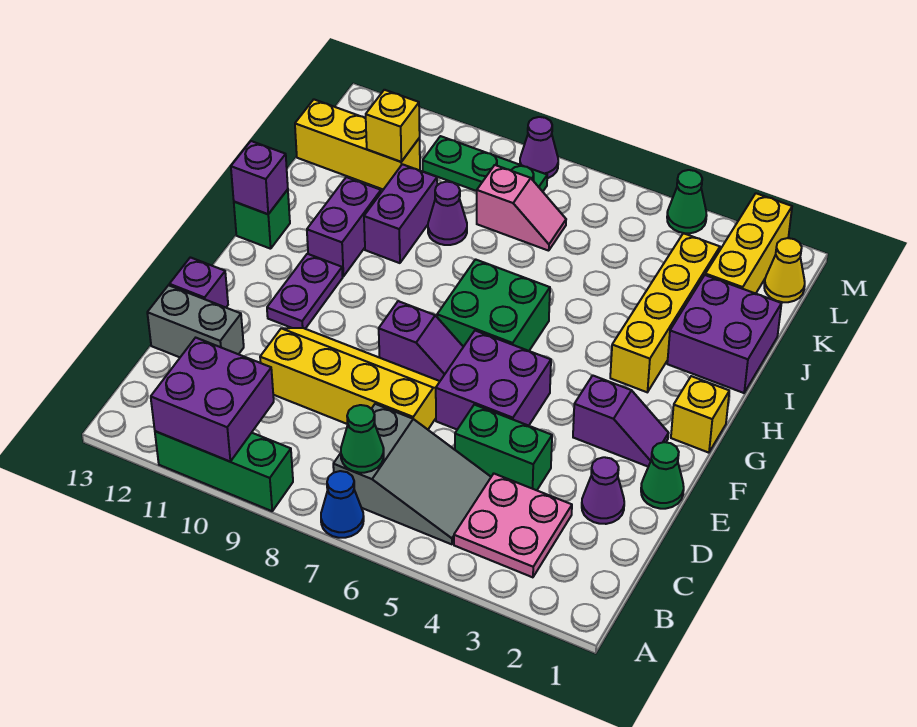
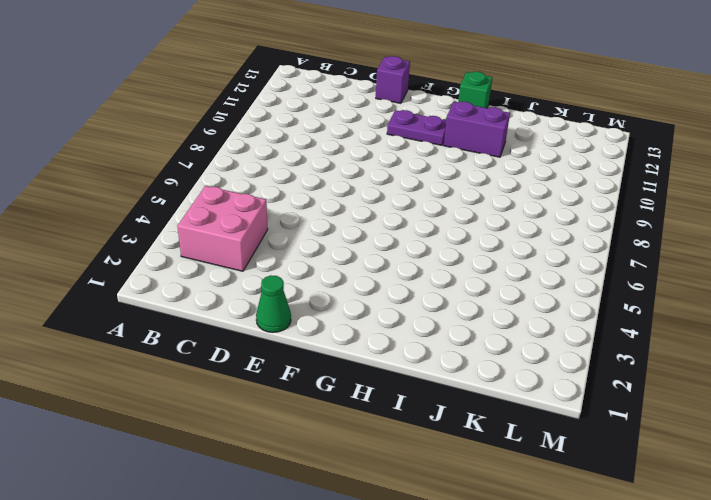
pink 2x2 brick [178,186,268,271] -> pink 2x2 plate [454,474,572,577]
none -> blue 1x1 cone [321,471,364,538]
none -> green 1x3 brick [155,431,293,511]
none -> grey 2x3 slope [333,404,491,544]
none -> purple 1x1 cone [582,457,624,524]

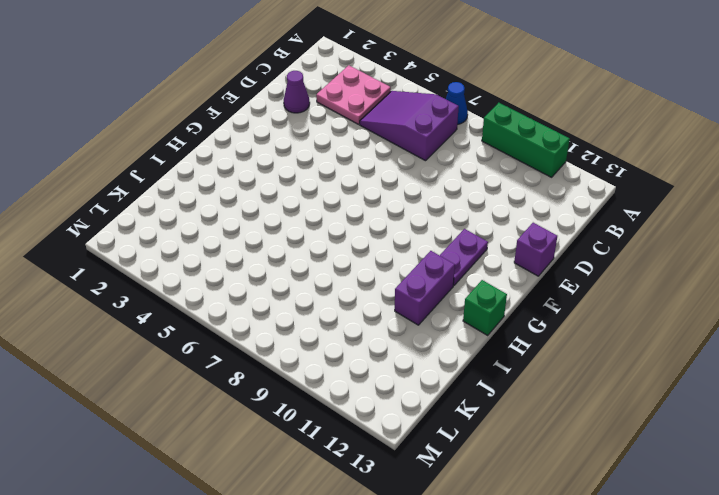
purple 2x3 slope [360,91,459,161] -> grey 2x3 slope [333,404,491,544]
none -> green 1x2 brick [455,405,552,490]
none -> yellow 2x4 slope [260,328,440,429]
none -> grey 1x2 brick [147,285,244,357]
none -> green 1x1 cone [641,442,684,509]

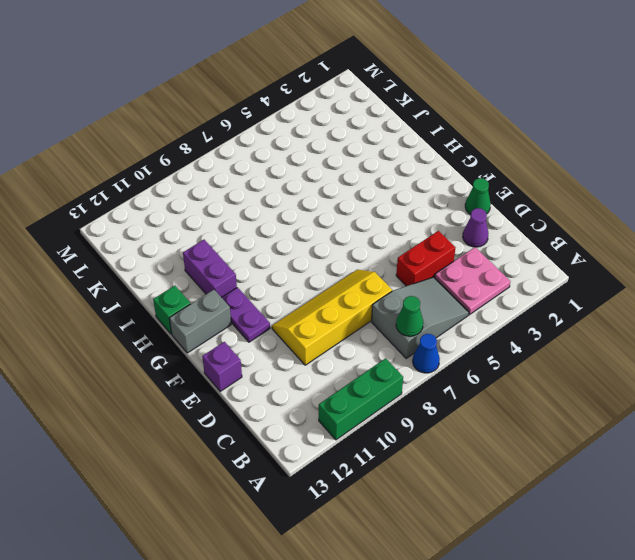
red 1x2 brick [396,231,455,286] -> green 1x2 brick [455,405,552,490]
grey 1x2 brick [169,290,231,353] -> grey 1x2 brick moved to [147,285,244,357]
none -> purple 2x2 brick [436,331,551,429]
none -> purple 1x2 slope [573,376,669,467]
none -> purple 1x2 slope [379,301,463,381]
none -> yellow 1x1 brick [671,376,729,453]

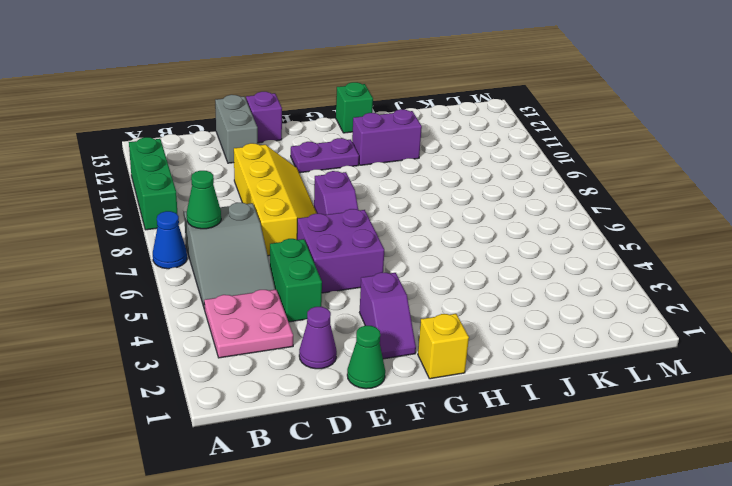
none -> green 2x2 brick [437,259,550,351]
none -> yellow 1x4 brick [610,233,720,392]
none -> purple 2x2 brick [667,275,781,393]
none -> purple 1x2 brick [364,164,437,263]

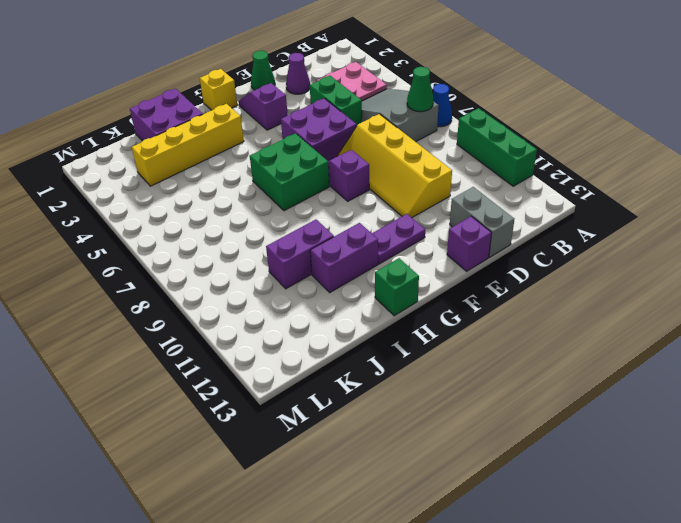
none -> purple 1x1 cone [428,182,467,245]
none -> yellow 1x3 brick [705,193,792,294]
none -> pink 1x2 slope [477,165,566,251]
none -> yellow 1x3 brick [295,100,420,190]

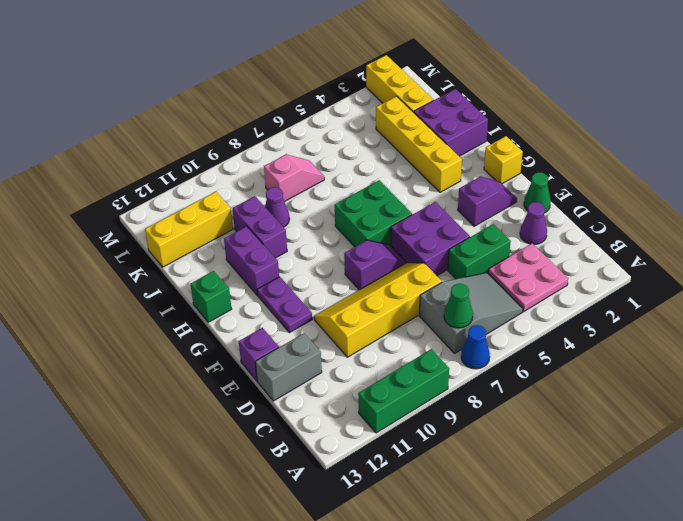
none -> yellow 1x1 cone [764,238,805,302]
none -> green 1x3 plate [423,136,547,192]
none -> green 1x1 cone [667,170,707,233]
none -> purple 1x1 cone [520,117,558,178]

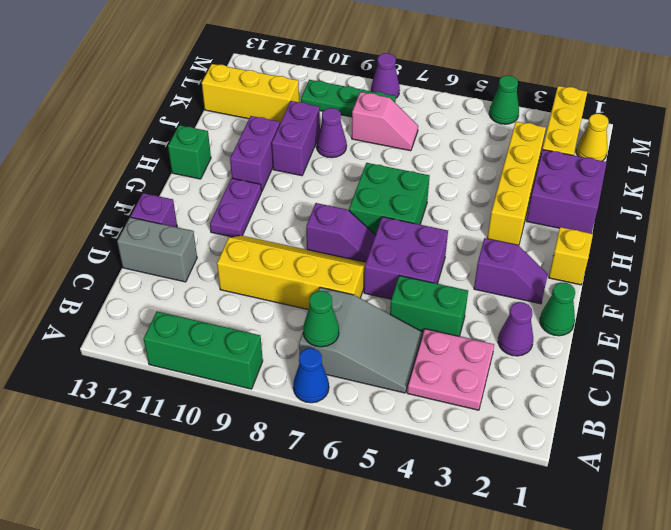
none -> purple 2x2 brick [151,338,274,461]
none -> purple 1x1 brick [231,141,288,214]
none -> yellow 1x1 brick [366,90,420,162]

